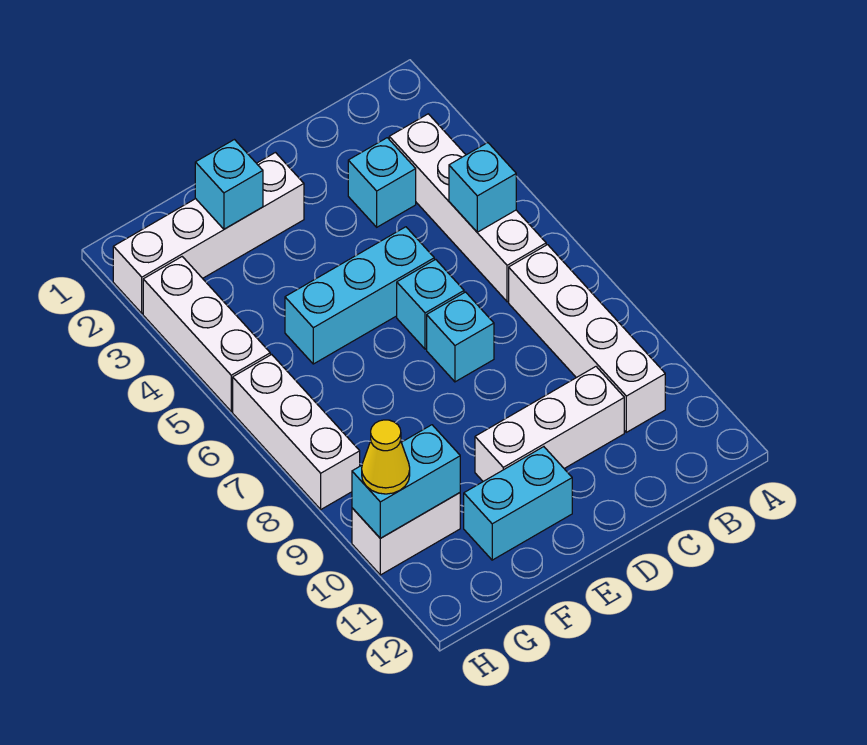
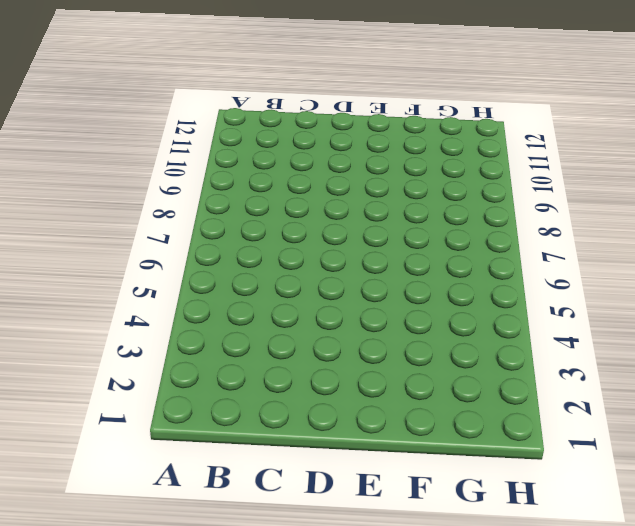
none -> white 1x4 brick [389,114,546,302]
none -> white 1x4 brick [509,245,665,432]
none -> cyan 1x1 brick [348,138,416,227]

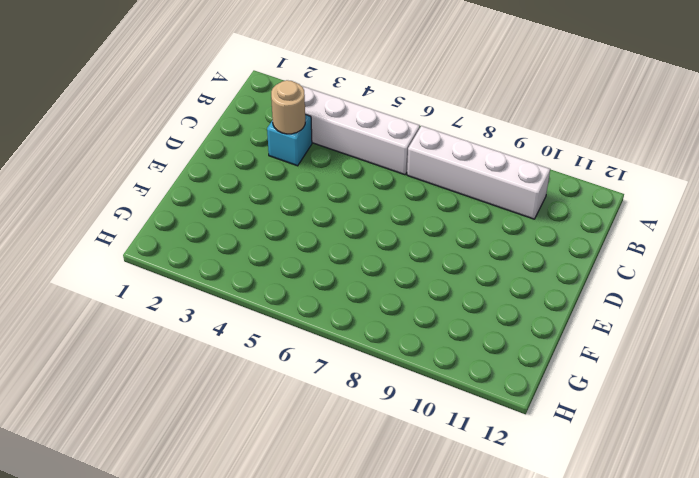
tan 1x1 round brick [271,80,305,134] -> none
none -> white 1x3 brick [475,367,624,481]
none -> cyan 1x3 brick [285,227,434,364]
none -> cyan 1x1 brick [397,259,464,349]

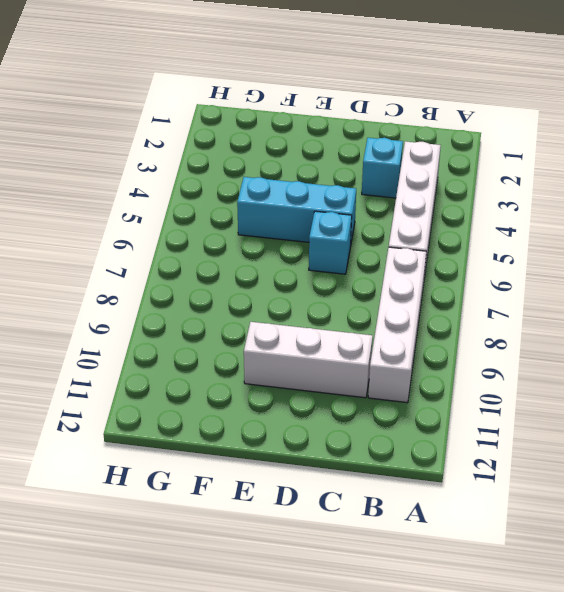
none -> cyan 1x1 brick [427,292,494,382]
none -> white 1x4 brick [113,153,304,313]
none -> cyan 1x2 brick [464,447,572,560]

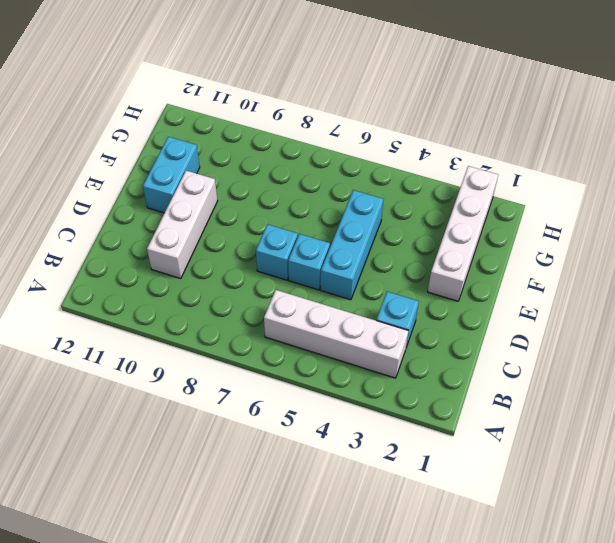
none -> white 1x4 brick [509,245,665,432]
none -> white 1x2 brick [352,493,460,575]
none -> white 1x3 brick [143,257,270,411]

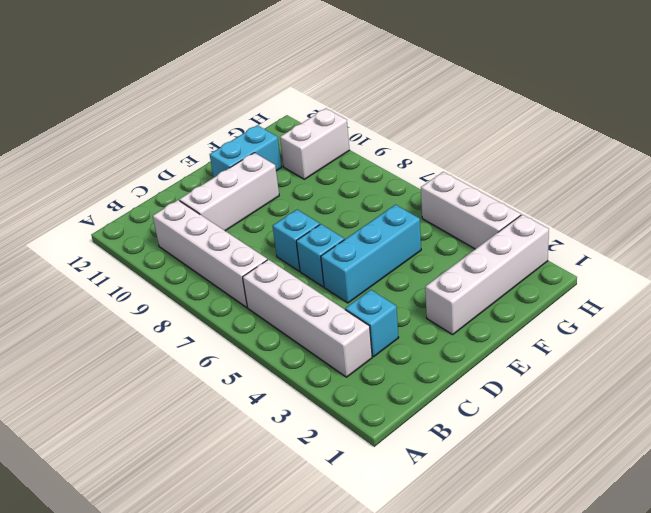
none -> white 1x3 brick [233,354,360,509]
none -> cyan 1x1 brick [449,143,516,232]
none -> cyan 1x1 brick [195,140,263,229]

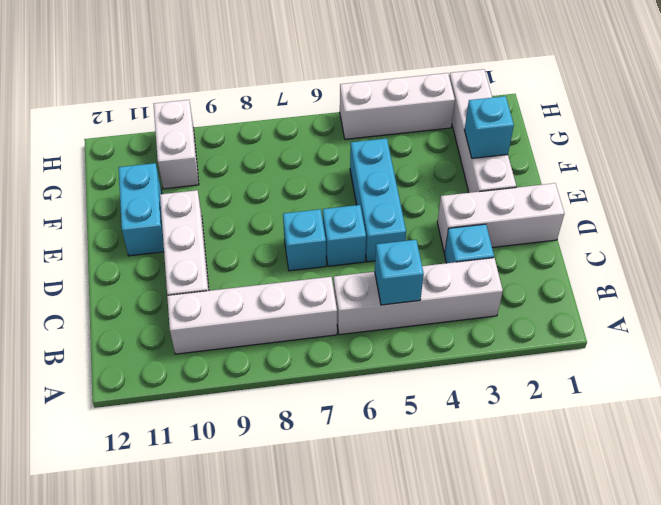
white 1x3 brick [437,183,564,253] -> white 1x3 brick moved to [233,354,360,509]
none -> cyan 1x2 brick [352,425,460,538]
none -> yellow 1x1 cone [362,420,410,494]

